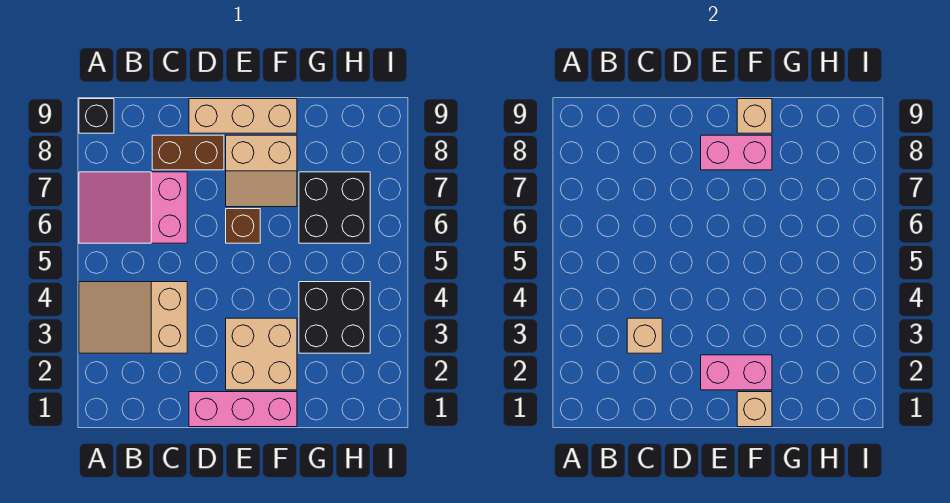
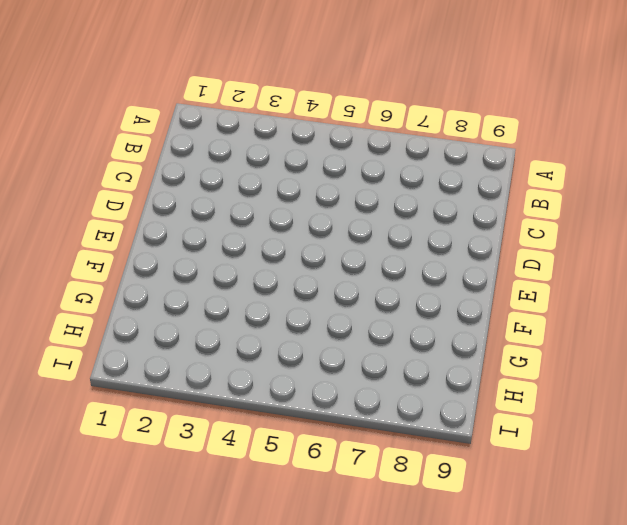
none -> tan 2x3 slope [79,282,187,353]
none -> pink 2x3 slope [79,172,187,243]
none -> black 1x1 brick [79,99,114,133]

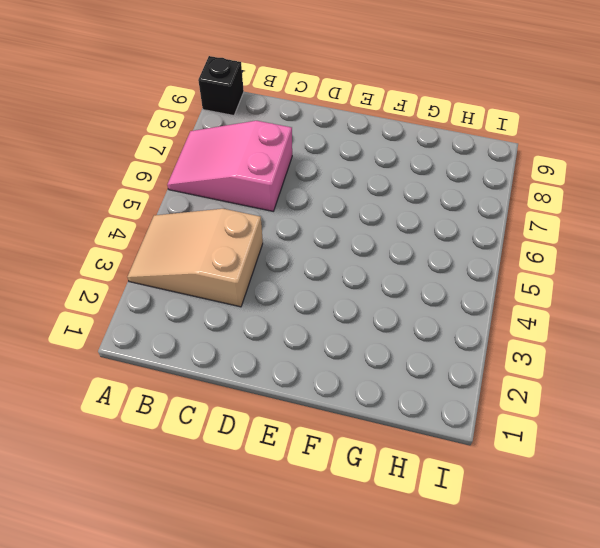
none -> brown 1x2 brick [152,135,224,170]
none -> pink 1x3 brick [189,392,297,427]
none -> tan 1x3 brick [189,99,297,133]

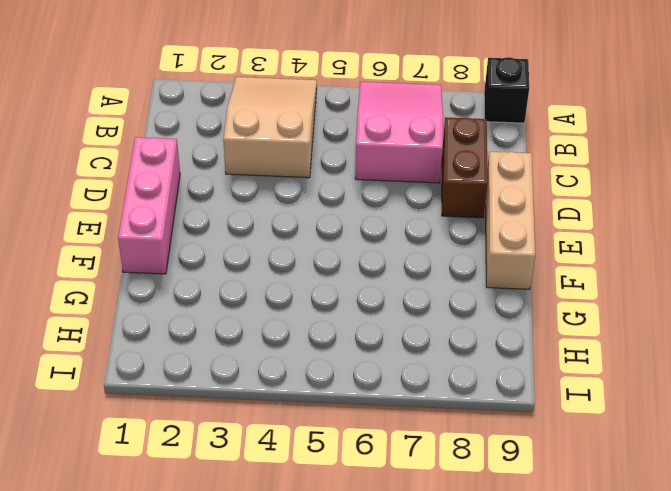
none -> tan 2x2 brick [226,318,297,390]
none -> brown 1x1 brick [226,209,260,243]
none -> tan 2x2 slope [226,135,297,207]

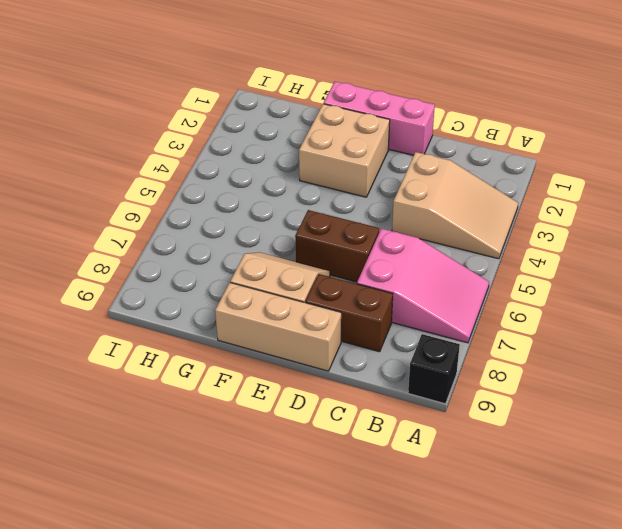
brown 1x2 brick [295,210,379,282] -> brown 1x1 brick [226,209,260,243]
none -> black 2x2 brick [299,282,370,353]
none -> black 2x2 brick [299,172,370,243]
none -> tan 1x1 brick [627,318,662,353]

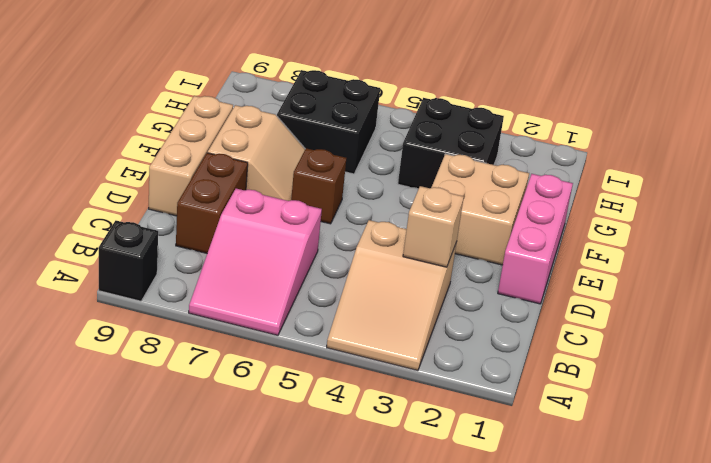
none -> pink 1x2 brick [701,355,772,390]
none -> pink 1x2 brick [701,135,772,170]
none -> tan 1x1 brick [737,392,772,427]

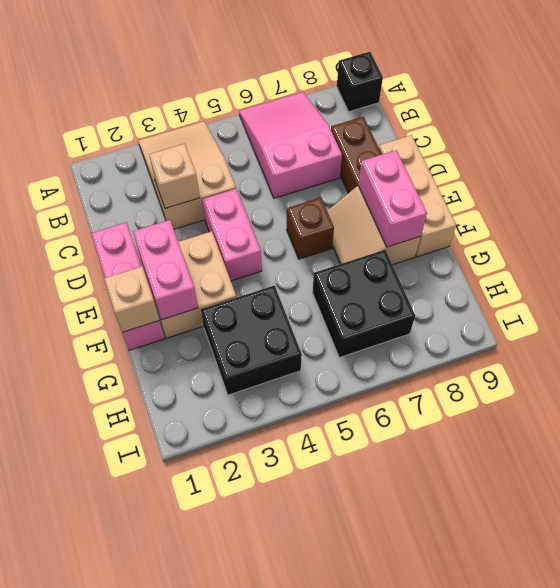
pink 1x2 brick [202,189,262,281] -> none
none -> tan 1x1 brick [737,99,772,133]

